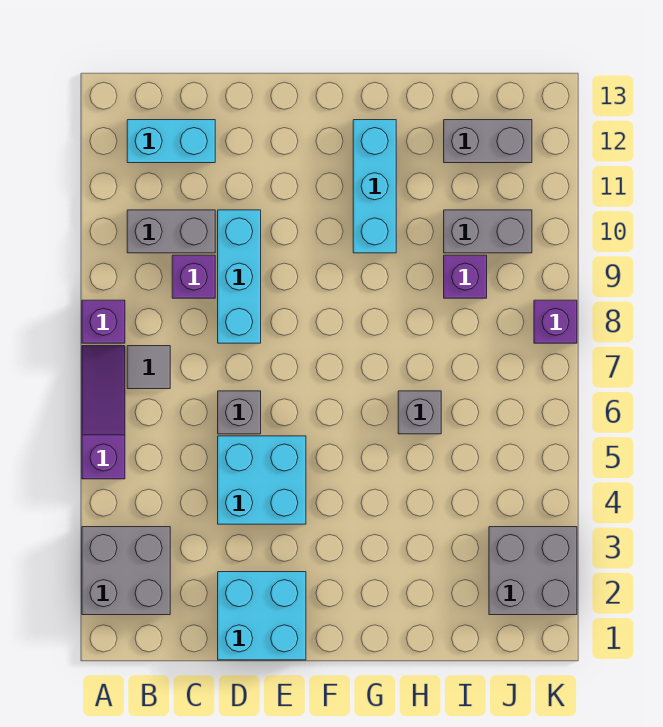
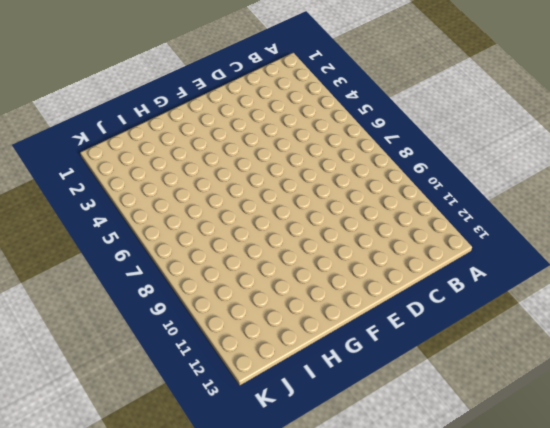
none -> grey 2x2 brick [82,527,170,615]
none -> purple 1x3 slope [82,346,125,479]
none -> purple 1x1 brick [82,300,125,343]

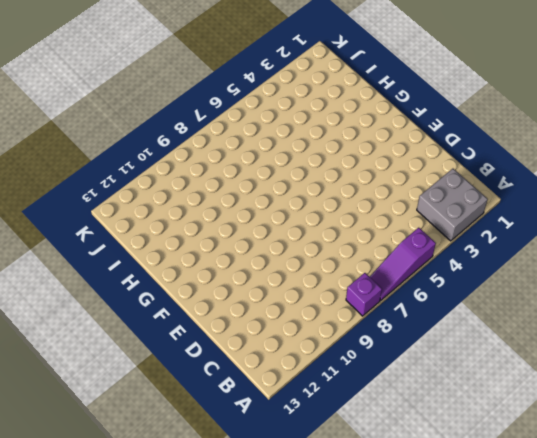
none -> grey 1x1 tile [127,346,170,389]
none -> grey 1x2 brick [127,210,215,253]
none -> cyan 1x2 brick [127,120,215,163]

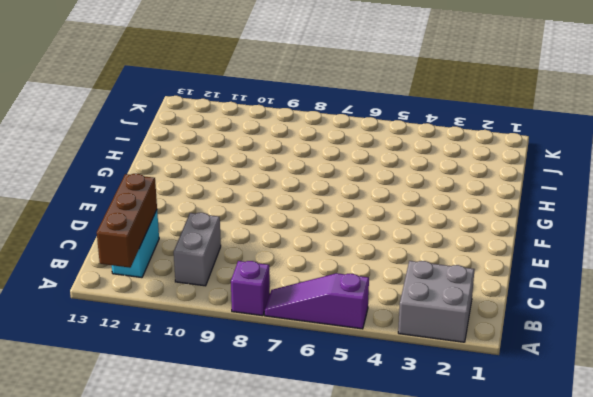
brown 1x3 brick [97,174,157,268] -> none
none -> grey 1x1 tile [127,346,170,389]
none -> purple 1x1 brick [172,255,215,298]
none -> cyan 2x2 brick [218,572,306,660]

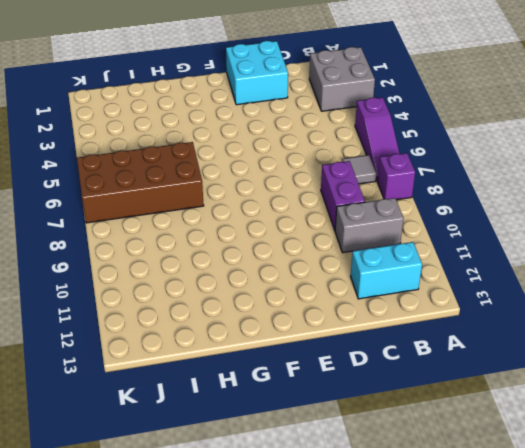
purple 1x2 brick [321,161,365,230] -> purple 1x1 brick [172,255,215,298]
brown 2x4 brick [77,142,204,223] -> grey 1x1 brick [398,391,441,434]
none -> cyan 2x2 brick [218,436,306,524]
none -> grey 1x1 brick [218,391,261,434]
none -> cyan 1x3 brick [218,210,261,343]

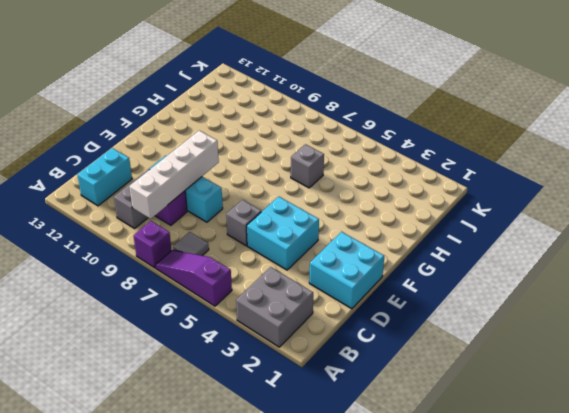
white 1x4 brick [129,130,219,219] -> none
none -> cyan 1x3 brick [353,120,396,253]
none -> purple 1x1 brick [444,255,487,298]
none -> grey 1x2 brick [444,210,532,253]

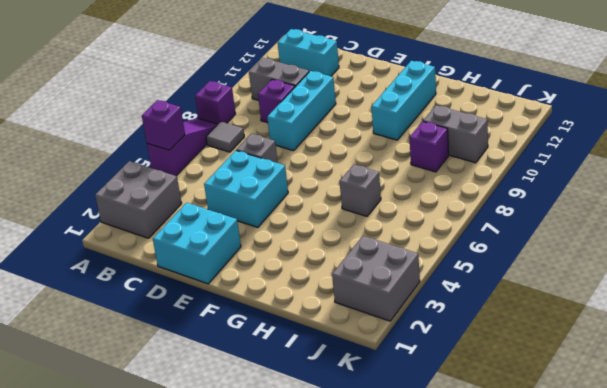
purple 1x1 brick [142,100,185,150] -> purple 1x1 brick moved to [534,300,577,343]
none -> grey 1x2 brick [444,120,532,163]

